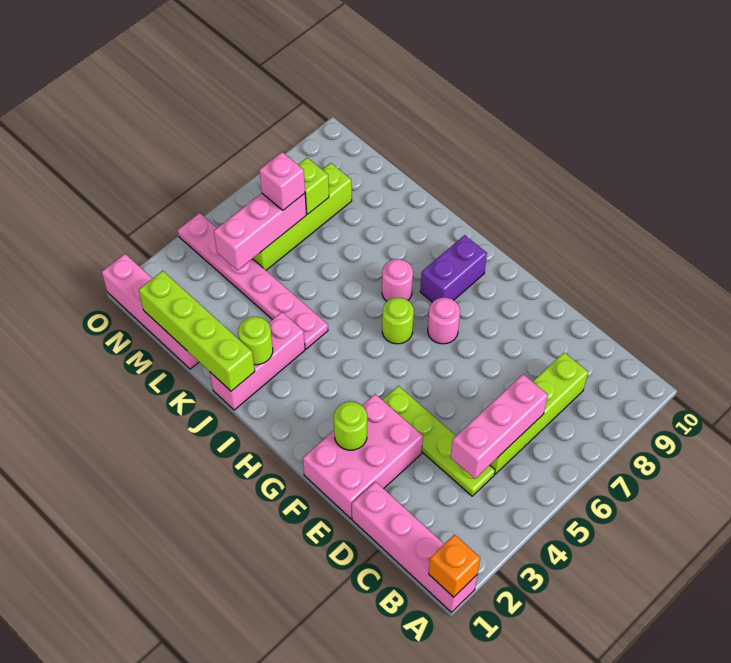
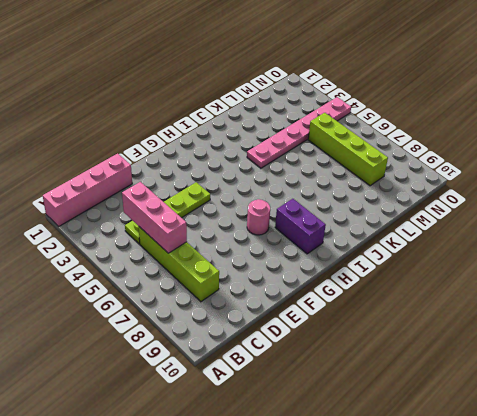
none -> pink 2x3 brick [303,394,423,519]
none -> lime 1x1 round brick [382,298,414,344]
none -> pink 1x1 round brick [382,259,413,301]

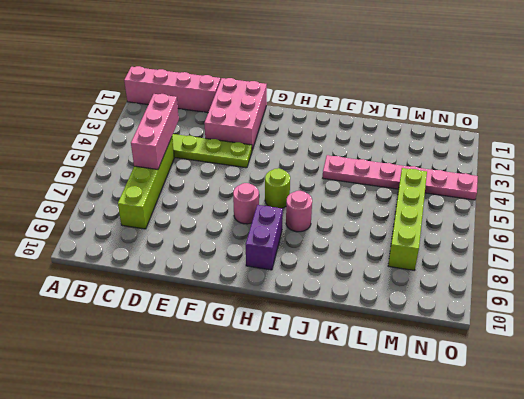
none -> pink 1x3 brick [210,312,305,410]
none -> pink 1x4 brick [102,254,199,369]
none -> orange 1x1 brick [429,535,480,597]

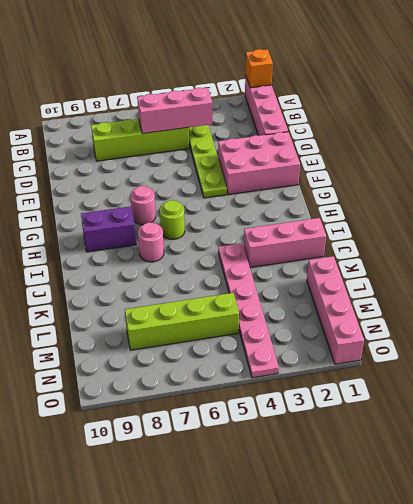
none -> lime 1x1 round brick [334,402,367,450]
none -> lime 1x4 brick [139,271,255,391]
none -> lime 1x1 round brick [238,317,273,365]

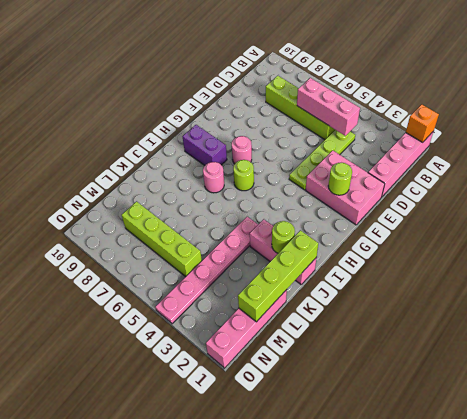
none -> pink 1x3 brick [214,193,306,271]
none -> lime 1x1 brick [298,158,329,214]
none -> pink 1x1 brick [259,152,305,210]

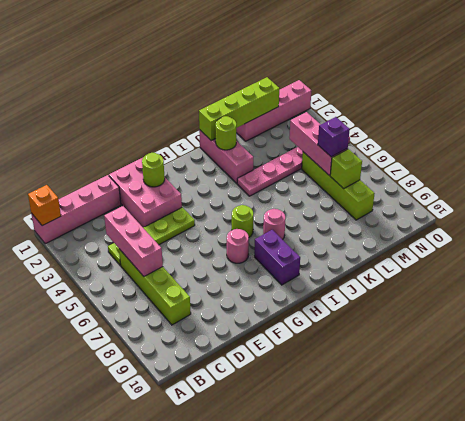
purple 1x1 brick [318,117,350,157] -> pink 1x1 brick [259,152,305,210]

